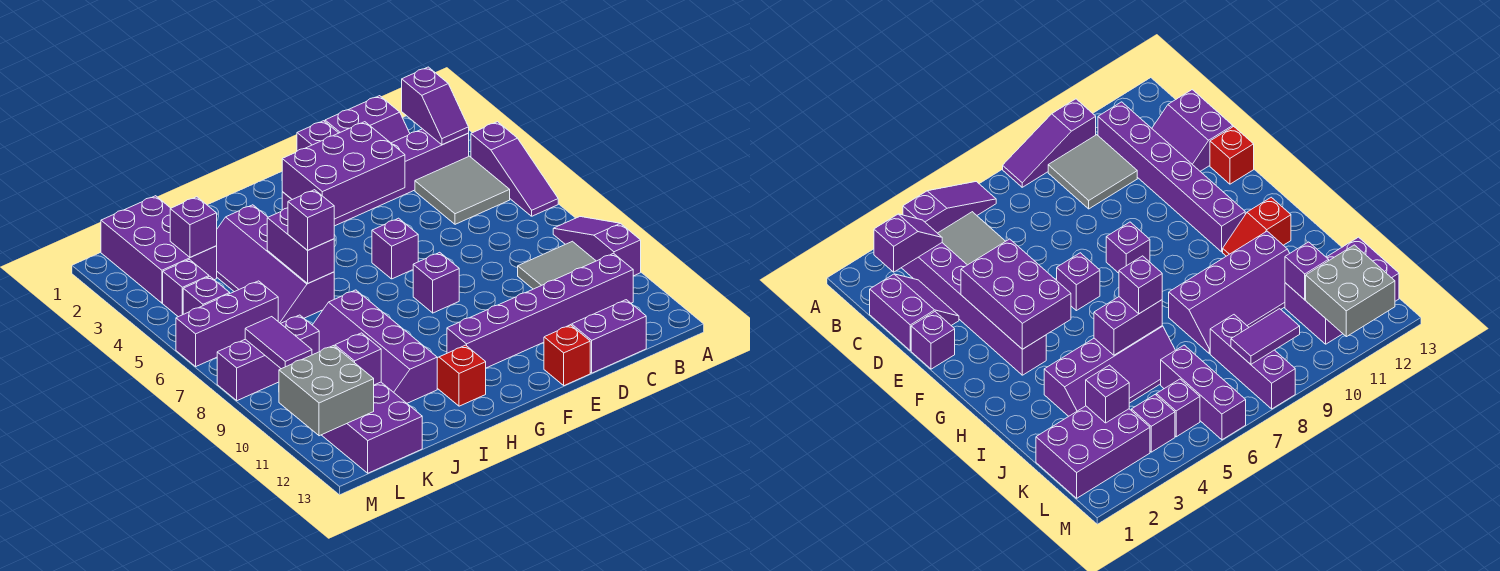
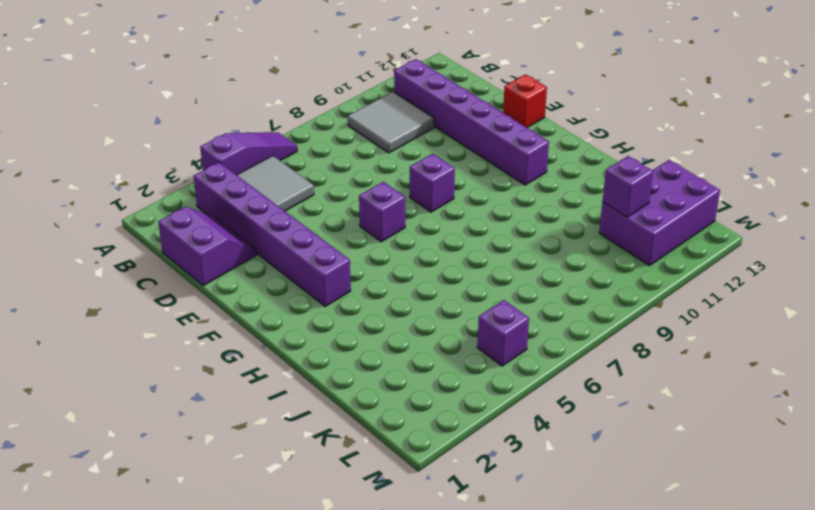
none -> purple 1x3 slope [553,217,641,276]
none -> purple 2x2 slope [569,300,646,373]
none -> purple 1x1 brick [297,121,338,151]

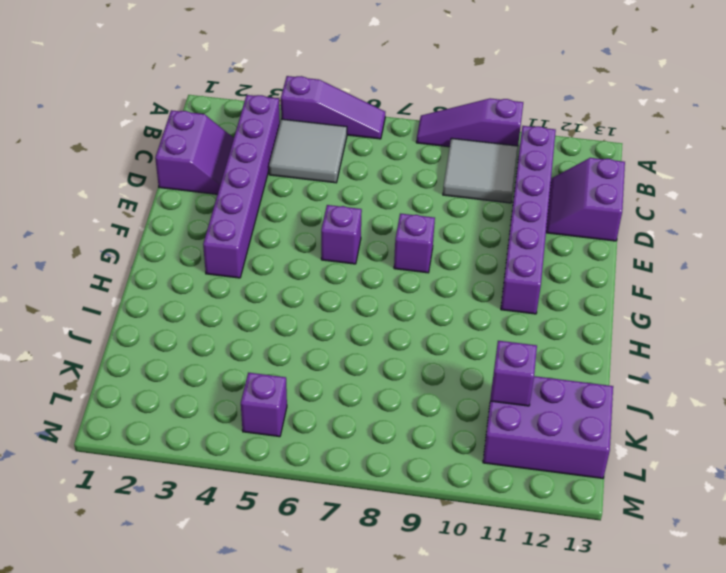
none -> purple 1x1 brick [297,121,338,151]
none -> red 1x1 brick [544,325,590,386]
none -> red 1x2 slope [437,345,486,406]

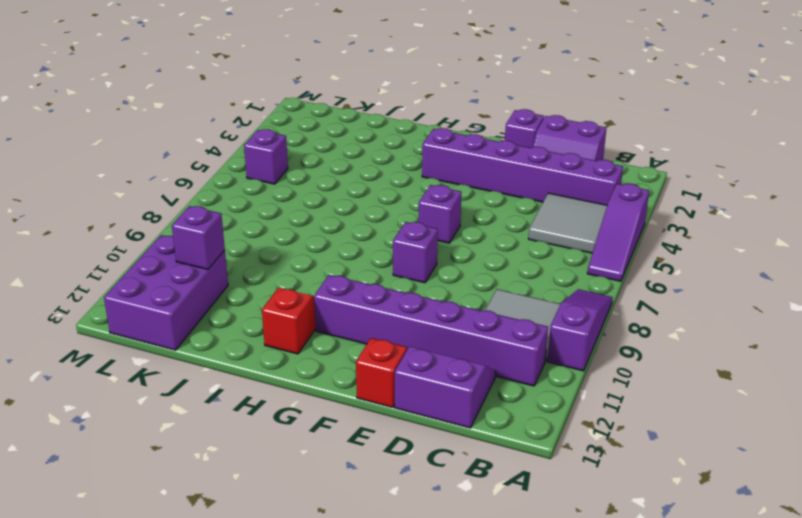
none -> purple 2x4 slope [217,205,334,324]
none -> purple 2x4 slope [313,290,437,403]
none -> purple 2x3 brick [101,196,217,303]

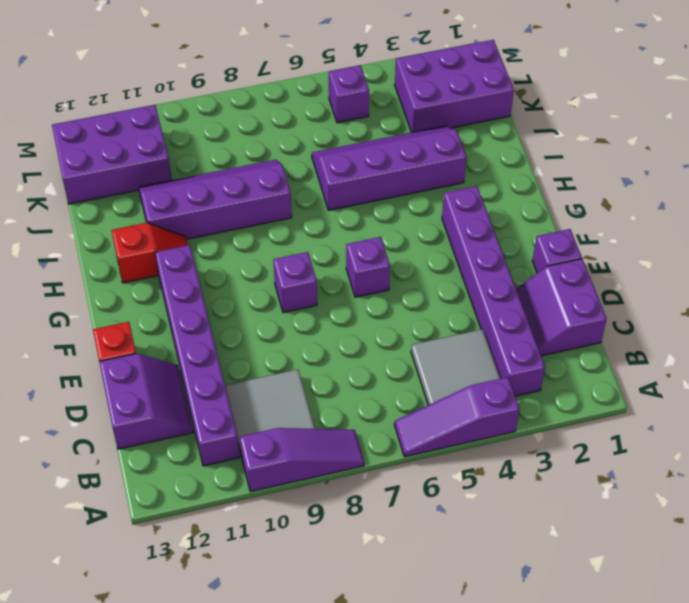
none -> purple 1x3 brick [176,281,278,366]
none -> purple 1x3 brick [217,315,319,401]
none -> purple 1x1 brick [163,259,209,317]

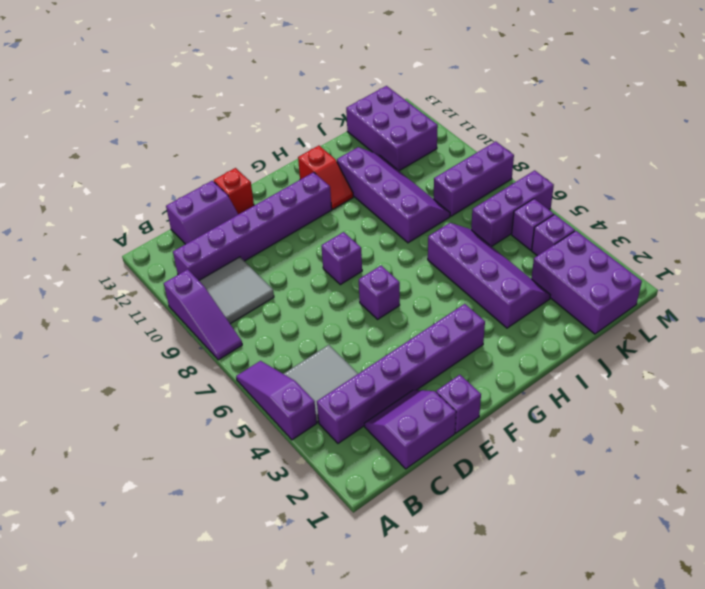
none -> purple 1x2 slope [402,67,469,145]
none -> purple 2x3 brick [282,122,405,219]
none -> purple 1x2 brick [267,208,334,283]

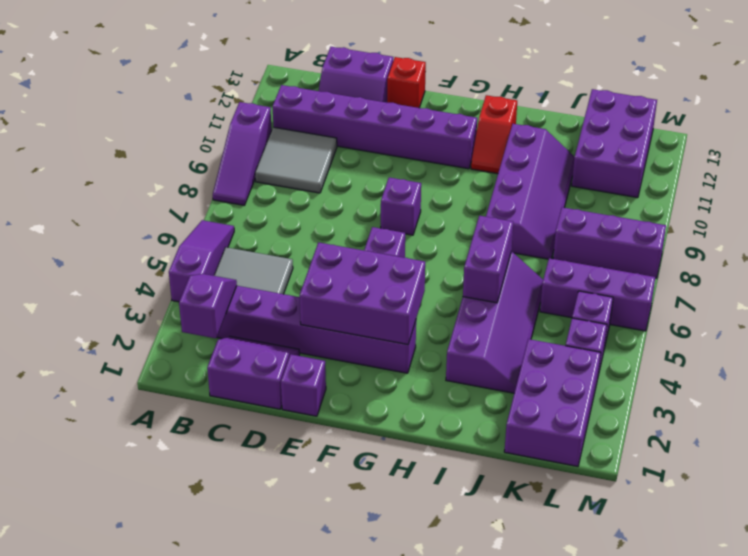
none -> purple 1x1 brick [170,197,217,257]
none -> purple 1x1 brick [335,333,381,385]
none -> purple 1x2 tile [245,317,312,369]

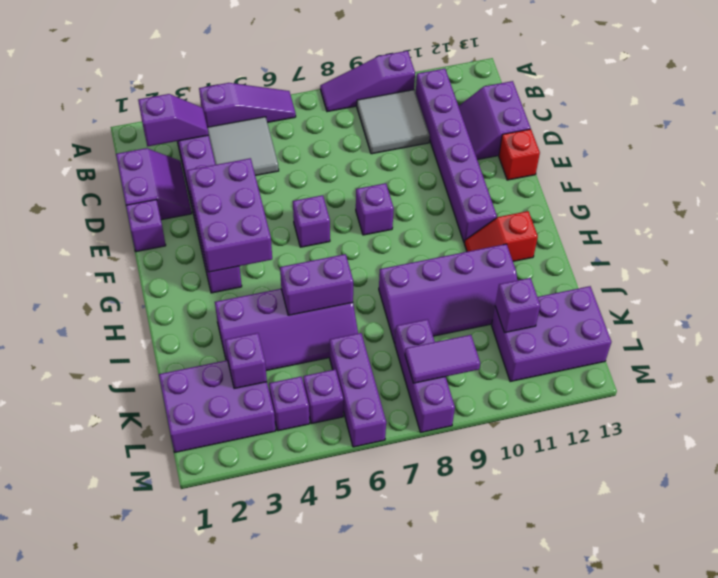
none -> grey 2x2 brick [279,346,374,436]
none -> purple 1x1 brick [288,190,334,250]

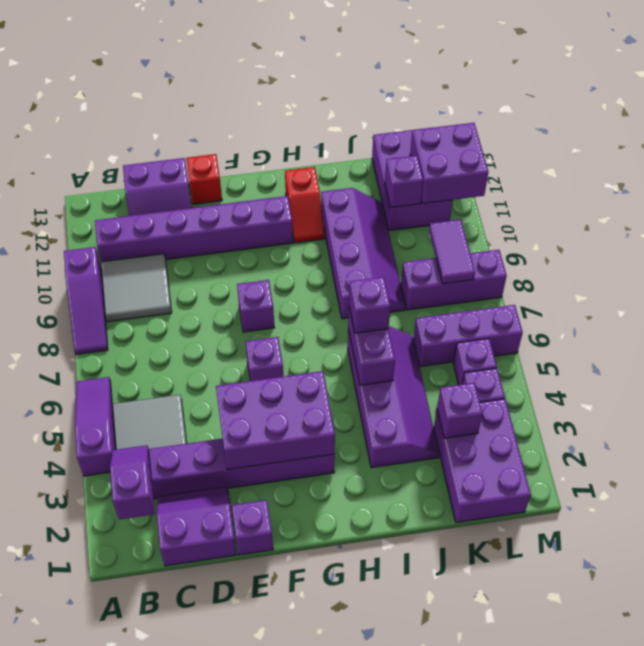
purple 2x2 brick [410,123,488,204] -> grey 2x2 brick [279,346,374,436]

